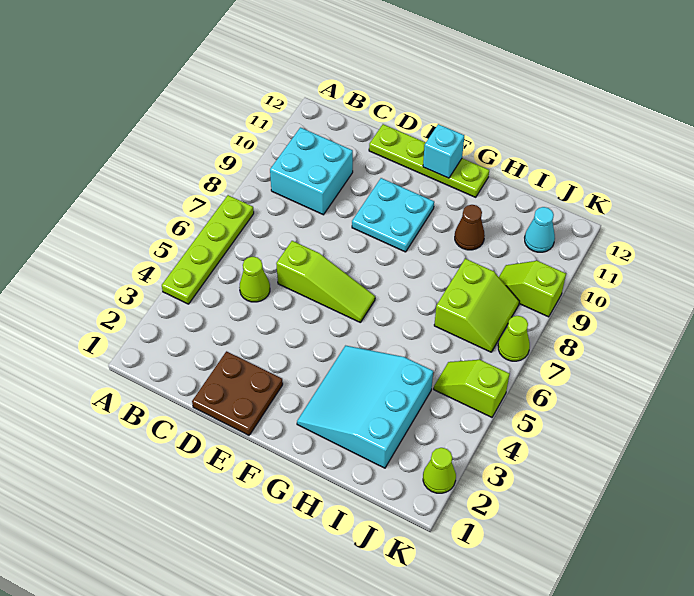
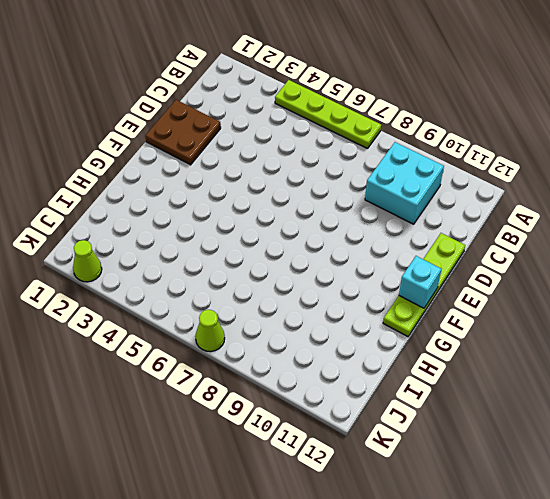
none -> lime 1x1 cone [239,257,270,302]
none -> lime 1x3 slope [276,241,375,322]
none -> cyan 2x2 plate [352,178,434,252]

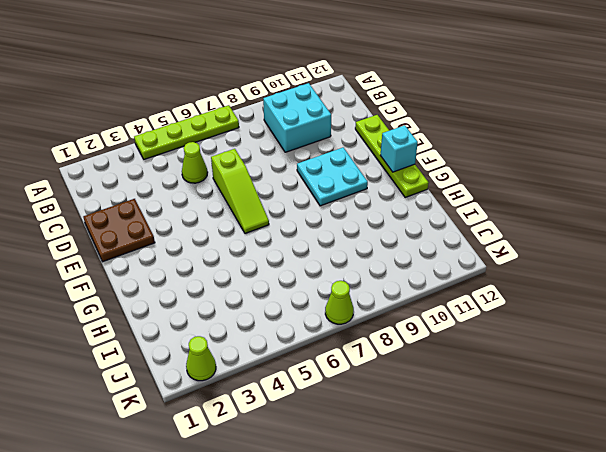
none -> cyan 3x3 slope [297,346,433,468]
none -> brown 1x1 cone [455,205,485,250]
none -> lime 2x2 slope [434,259,519,352]

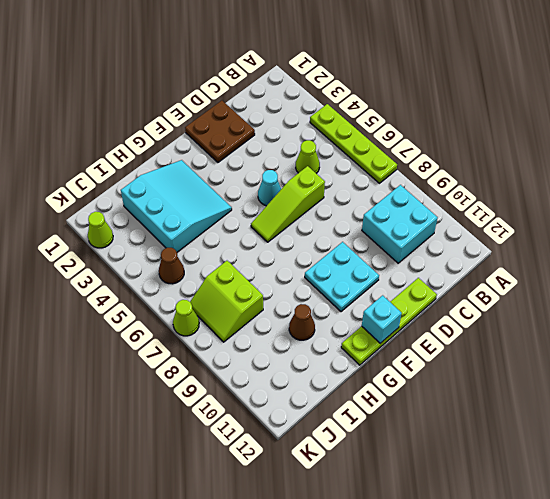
cyan 1x1 cone [258,170,281,206] -> cyan 1x1 cone moved to [525,207,555,252]
brown 1x1 cone [159,248,184,284] -> lime 1x2 slope [434,360,510,417]
none -> lime 1x2 slope [499,261,566,317]

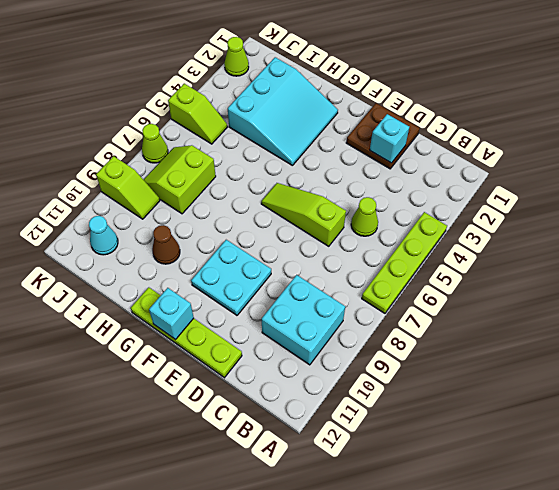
cyan 1x1 brick [370,114,409,163] -> none

